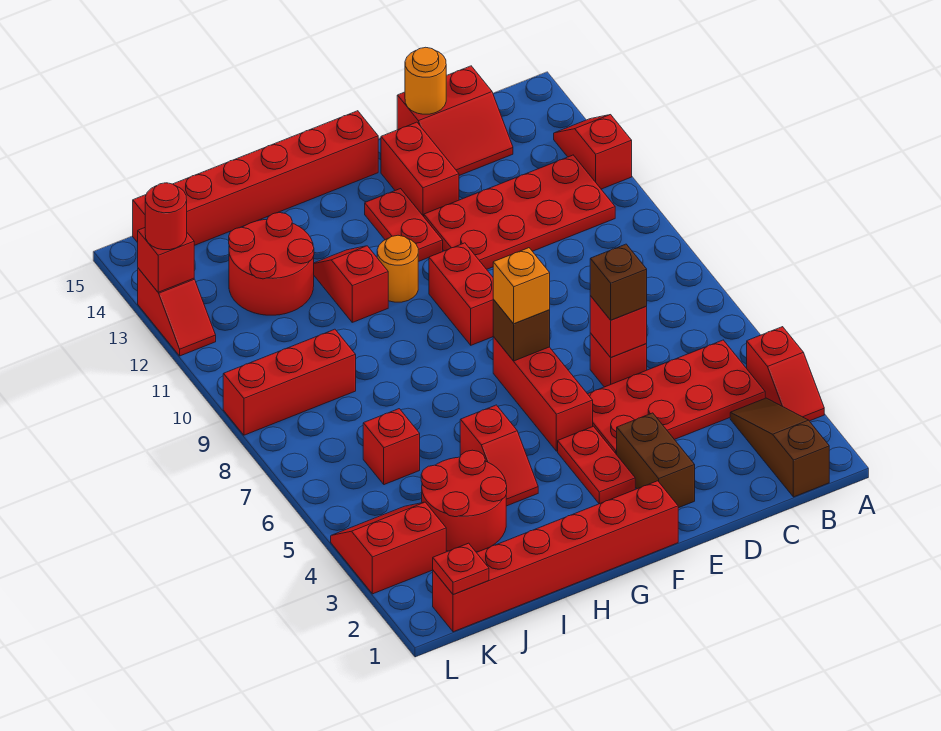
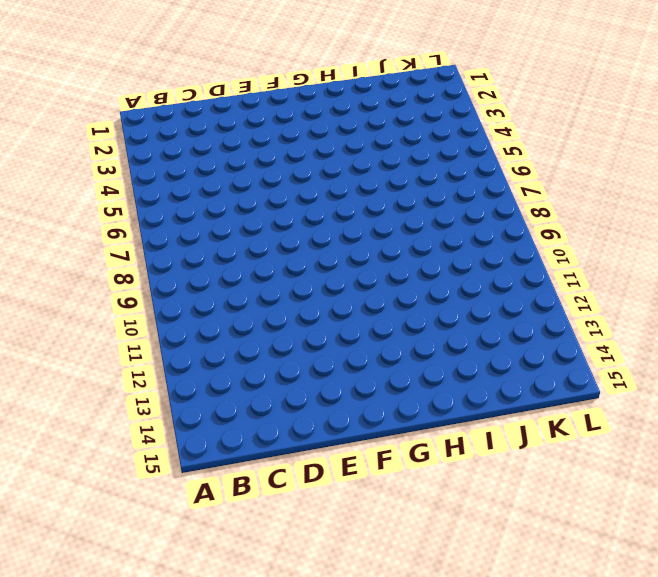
none -> red 1x2 slope [747,327,824,421]
none -> red 1x2 slope [554,115,632,189]
none -> brown 1x3 slope [730,398,829,497]
none -> red 2x4 plate [588,340,765,455]

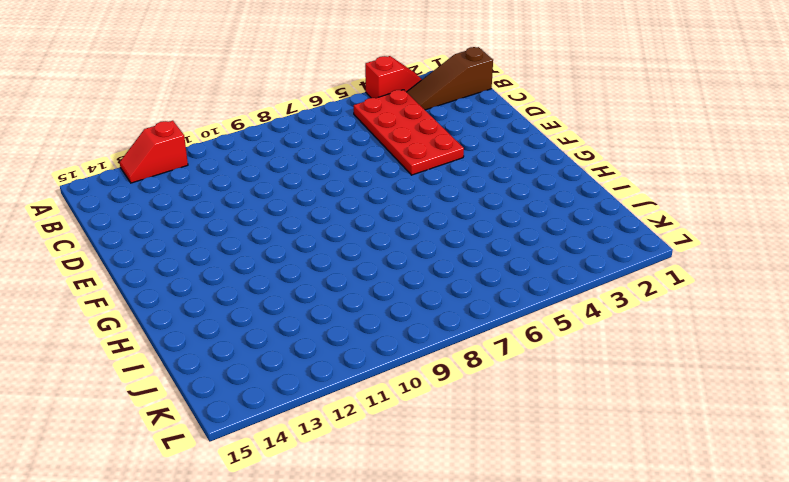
none -> red 2x4 plate [424,155,615,269]
none -> red 2x2 slope [397,66,513,176]
none -> red 1x1 brick [590,333,647,387]
none -> brown 1x2 brick [617,413,695,508]

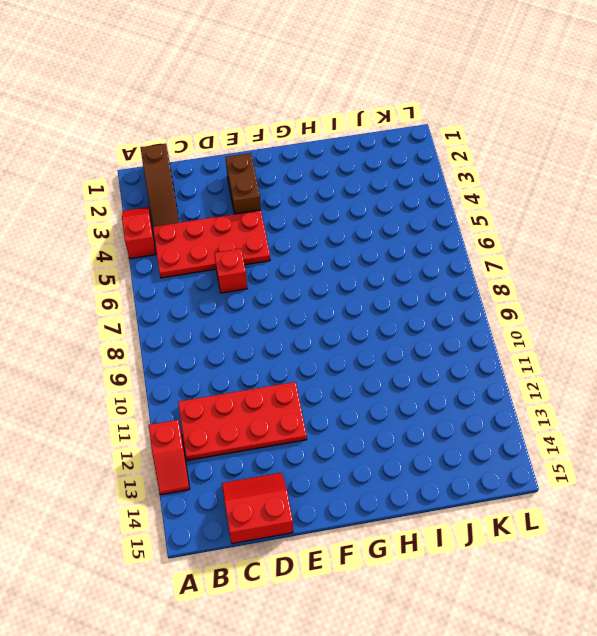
none -> red 1x2 brick [381,122,459,217]
none -> red 1x6 brick [433,481,678,632]
none -> red 1x2 plate [558,426,635,504]
none -> red 1x3 brick [493,337,593,451]

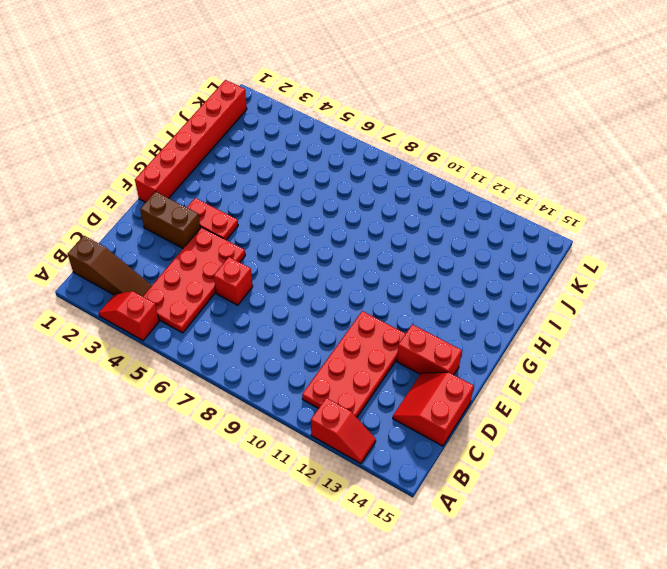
none -> red 1x3 brick [493,337,593,451]
none -> red 1x2 brick [429,243,493,345]
none -> red 1x2 plate [365,189,443,262]
none -> red 1x6 brick [133,111,378,246]

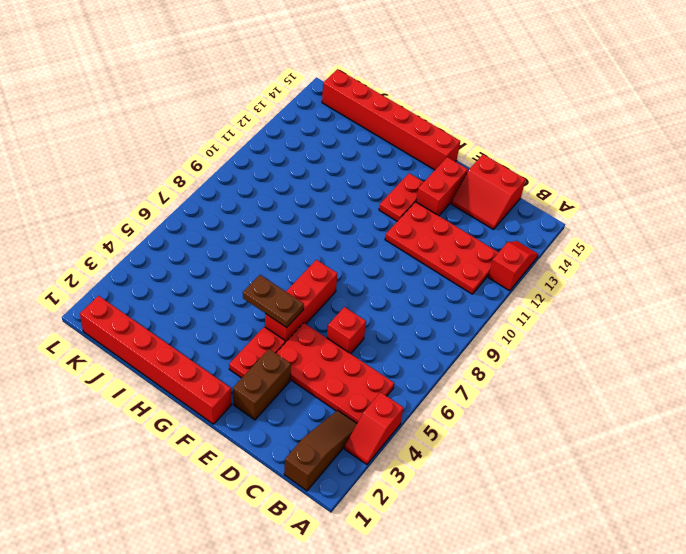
brown 1x2 plate [243,275,304,327] -> none
none -> red 1x2 brick [429,243,493,345]
none -> orange 1x1 round brick [377,235,418,302]
none -> red 1x2 slope [460,405,538,506]
none -> red 1x2 slope [314,246,388,322]

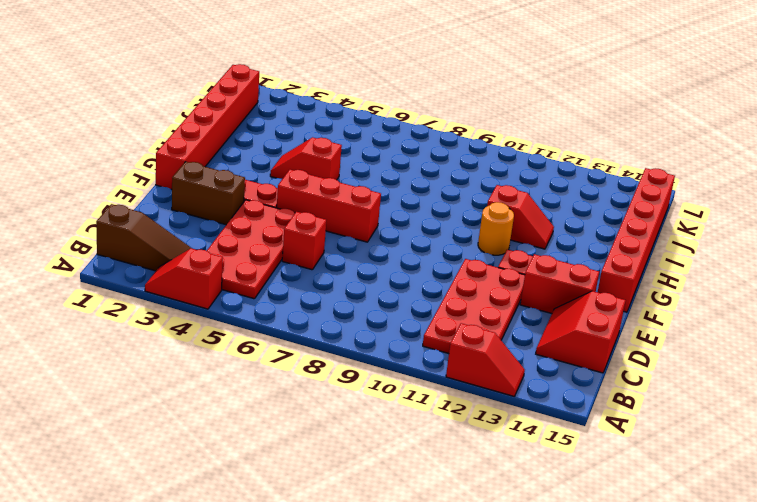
none -> red 1x2 brick [429,243,493,345]
none -> red 2x2 round brick [421,450,507,552]
none -> red 2x2 round brick [229,213,314,315]
none -> red 1x1 brick [363,409,420,485]

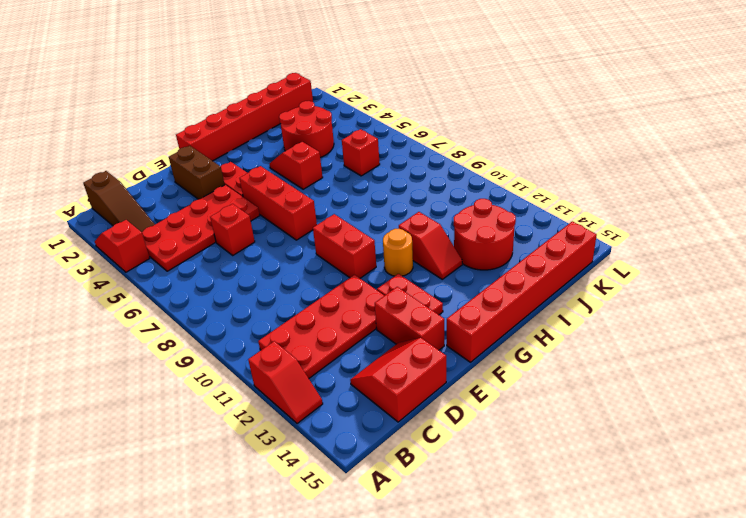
none -> red 1x3 brick [223,329,356,435]
none -> red 2x2 slope [331,502,446,594]
none -> red 1x2 slope [138,268,216,356]
none -> red 1x1 brick [590,296,647,357]

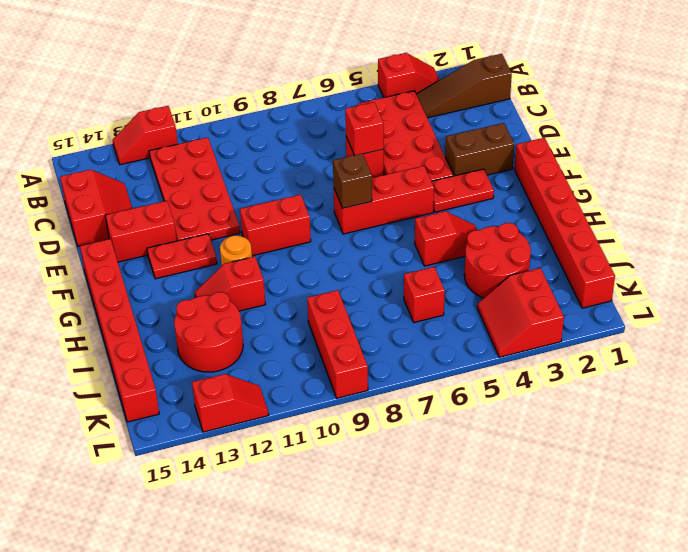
none -> orange 1x1 round brick [405,47,446,114]
none -> red 1x1 plate [433,543,489,594]
none -> red 1x1 brick [138,228,194,292]
none -> brown 1x1 brick [590,244,647,320]

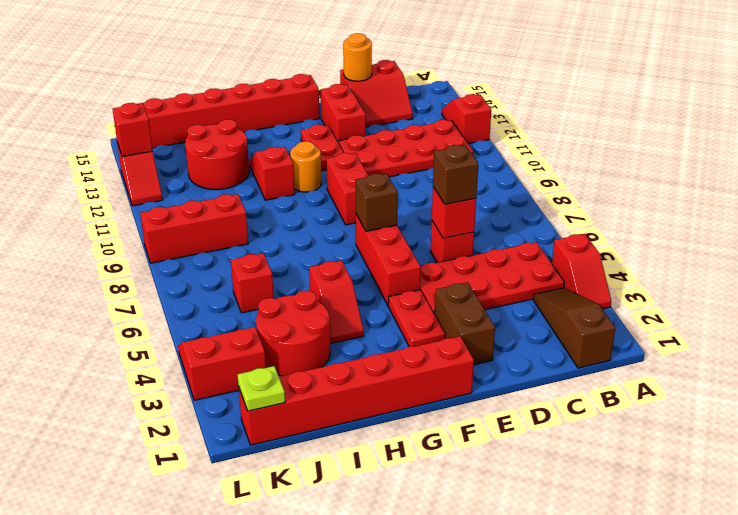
lime 1x1 plate [237,366,285,411] -> red 1x1 plate [433,543,489,594]
none -> orange 1x1 brick [493,248,550,324]
none -> red 1x1 round brick [145,183,187,250]

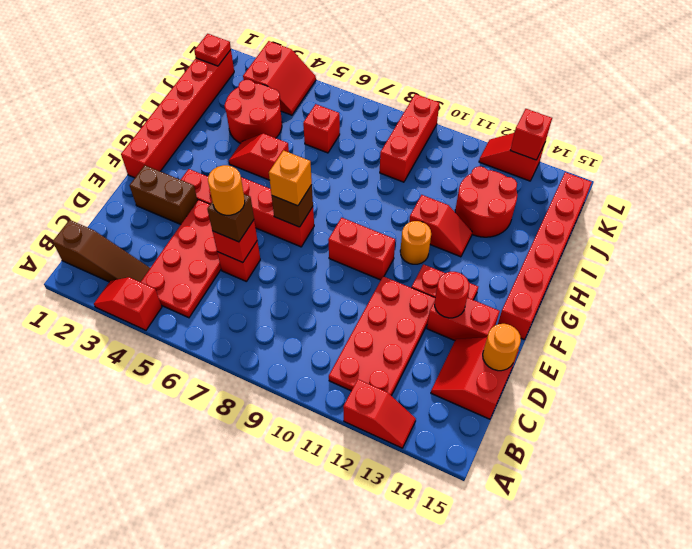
orange 1x1 round brick [208,165,245,215] -> none
red 1x1 round brick [435,272,469,318] -> red 1x1 round brick moved to [145,183,187,250]

